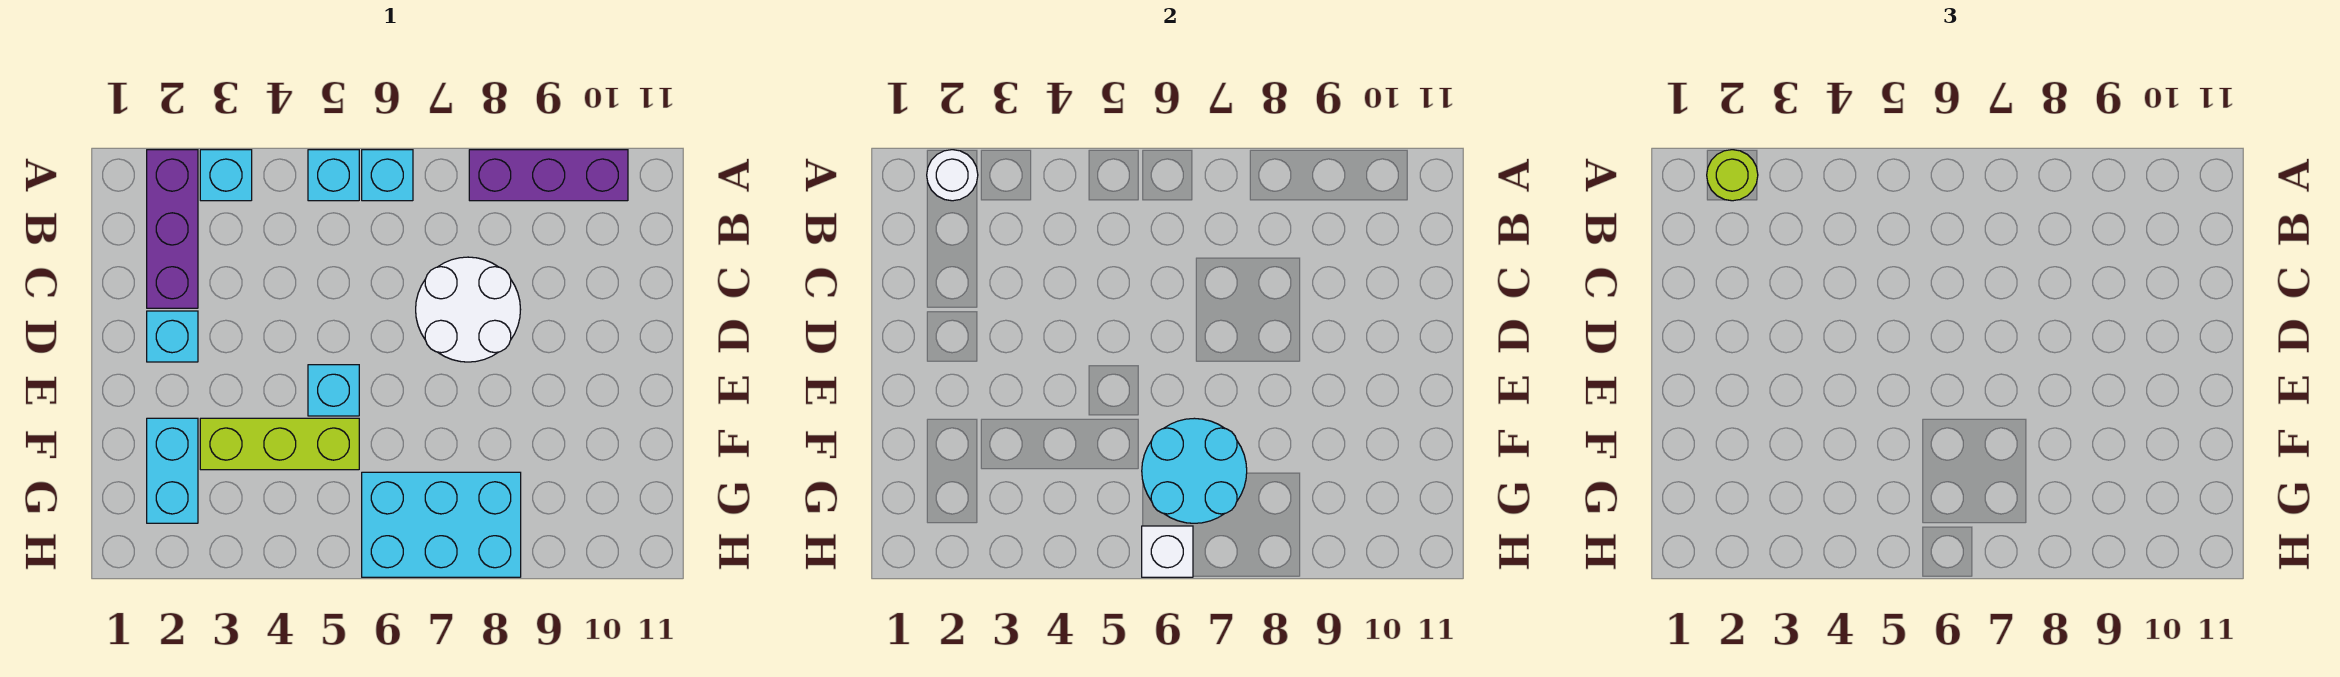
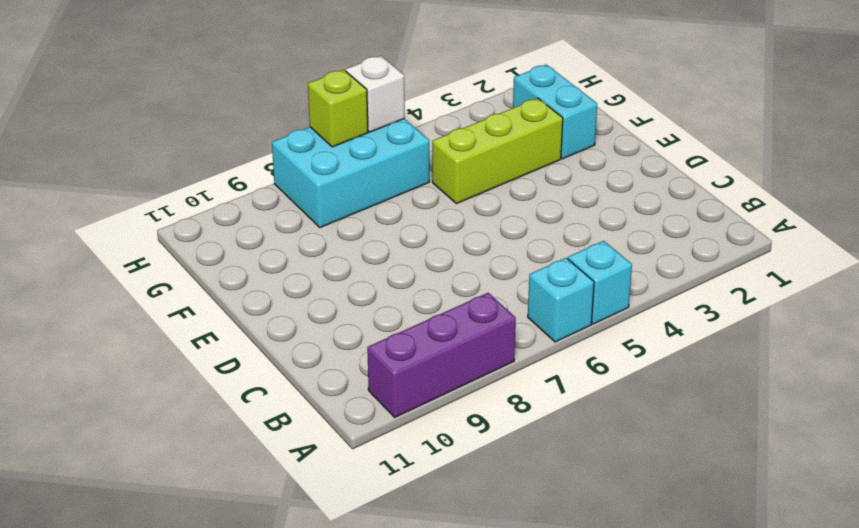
lime 1x1 brick [308,70,368,147] -> none
none -> purple 1x3 brick [147,150,198,308]
none -> cyan 1x1 brick [200,150,252,201]
none -> white 2x2 round brick [416,257,521,362]

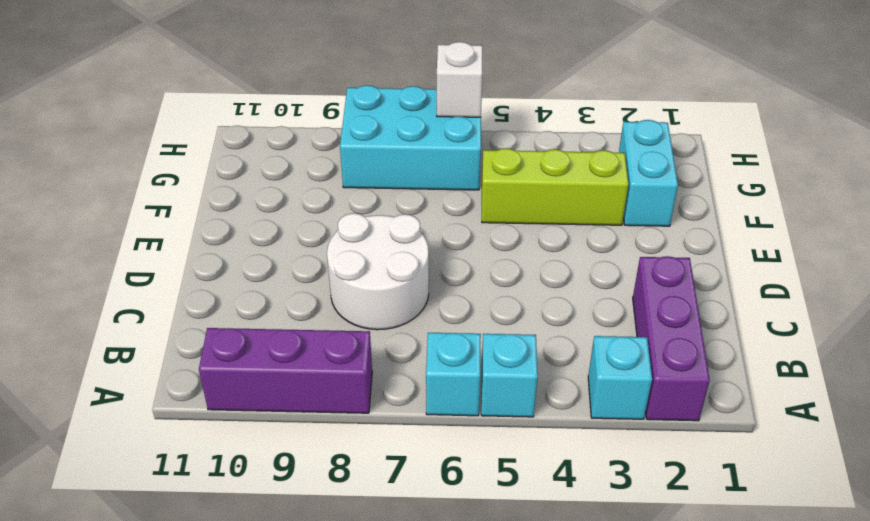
none -> cyan 1x1 brick [147,311,198,362]
none -> cyan 1x1 brick [308,365,359,416]
none -> white 1x1 round brick [927,150,978,201]

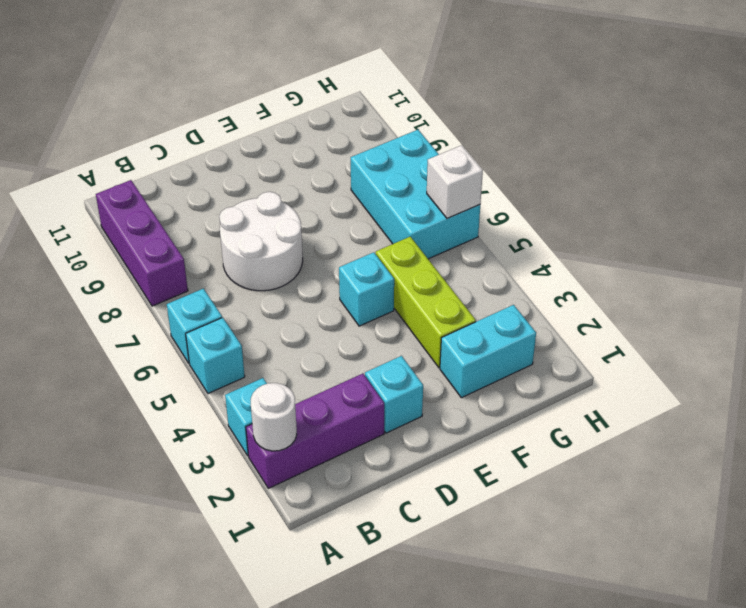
none -> cyan 2x2 round brick [1142,418,1247,523]
none -> lime 1x1 round brick [1707,150,1758,201]

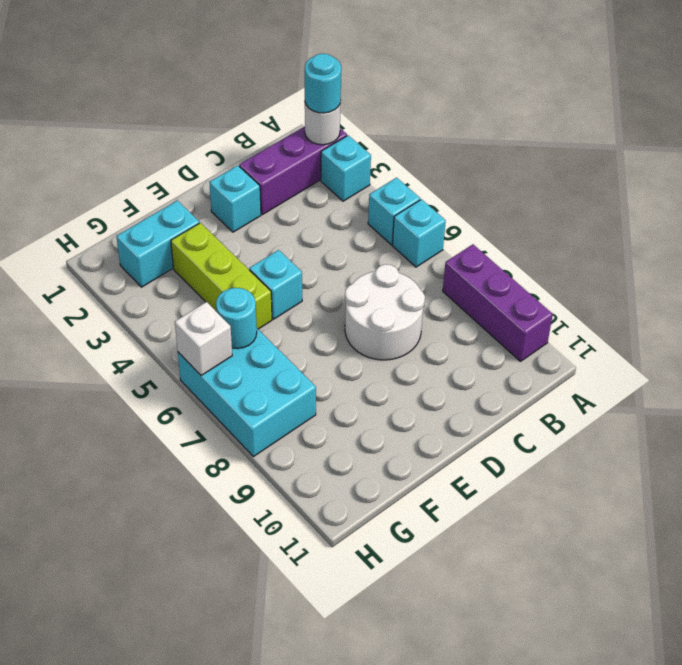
cyan 1x1 round brick [305,54,341,113] -> lime 1x1 round brick [1707,150,1758,201]
cyan 1x1 round brick [216,288,257,349] -> cyan 2x2 round brick [1142,418,1247,523]

